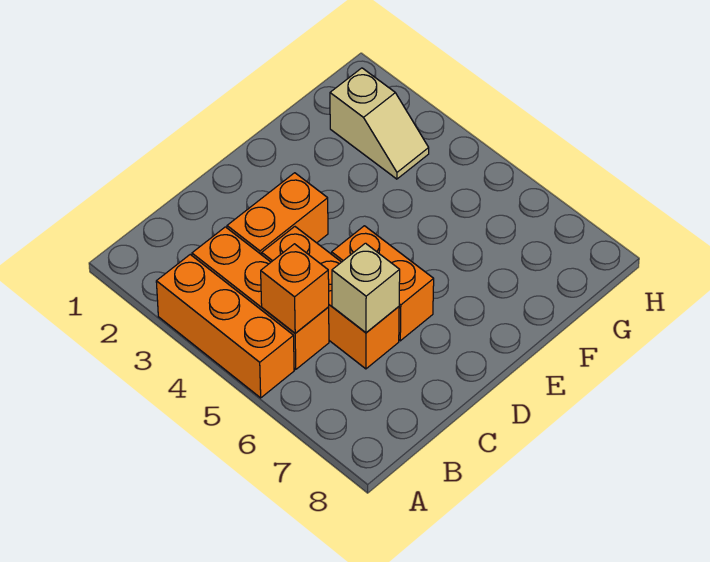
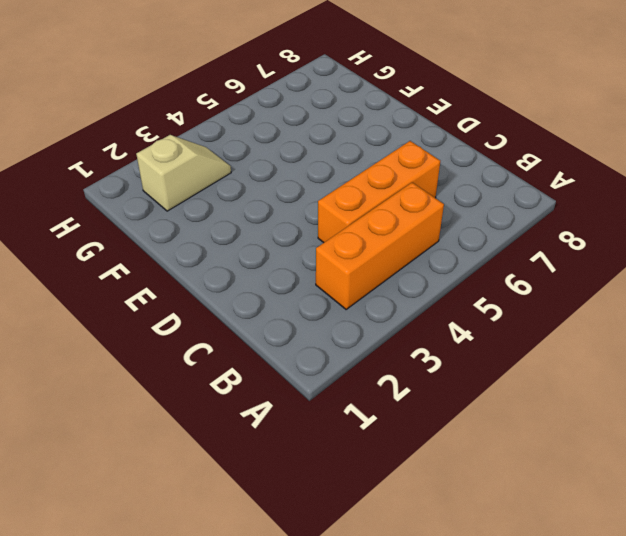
none -> orange 1x3 brick [156,255,294,398]
none -> orange 1x2 brick [227,173,328,255]

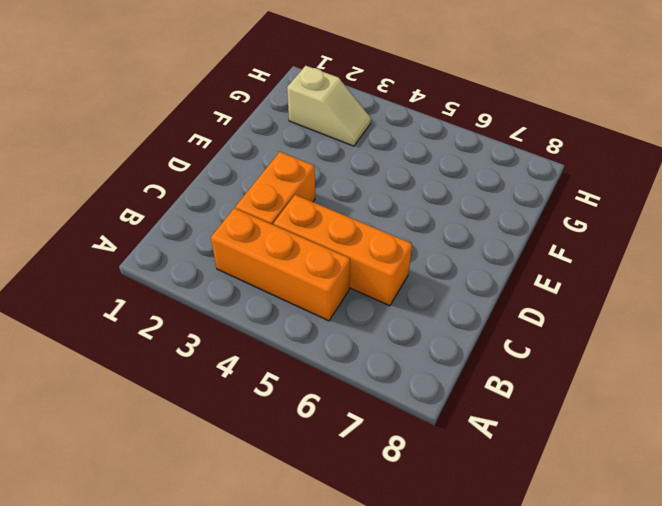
none -> orange 1x3 brick [156,255,294,398]
none -> orange 1x2 brick [332,226,434,341]

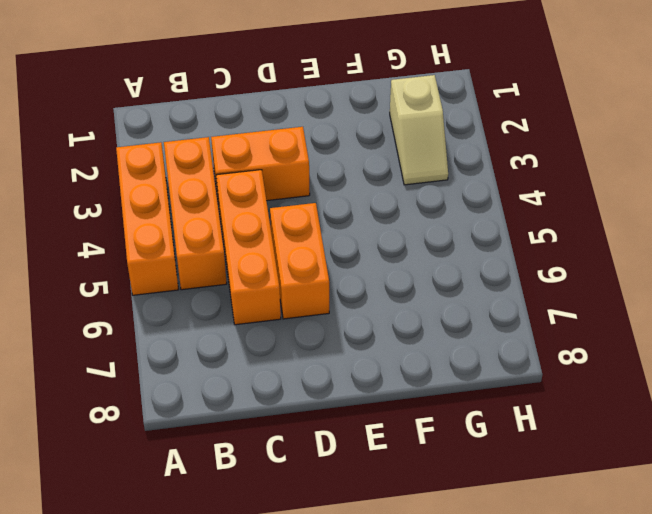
none -> orange 1x1 brick [261,244,329,333]
none -> tan 1x1 brick [332,243,400,333]

